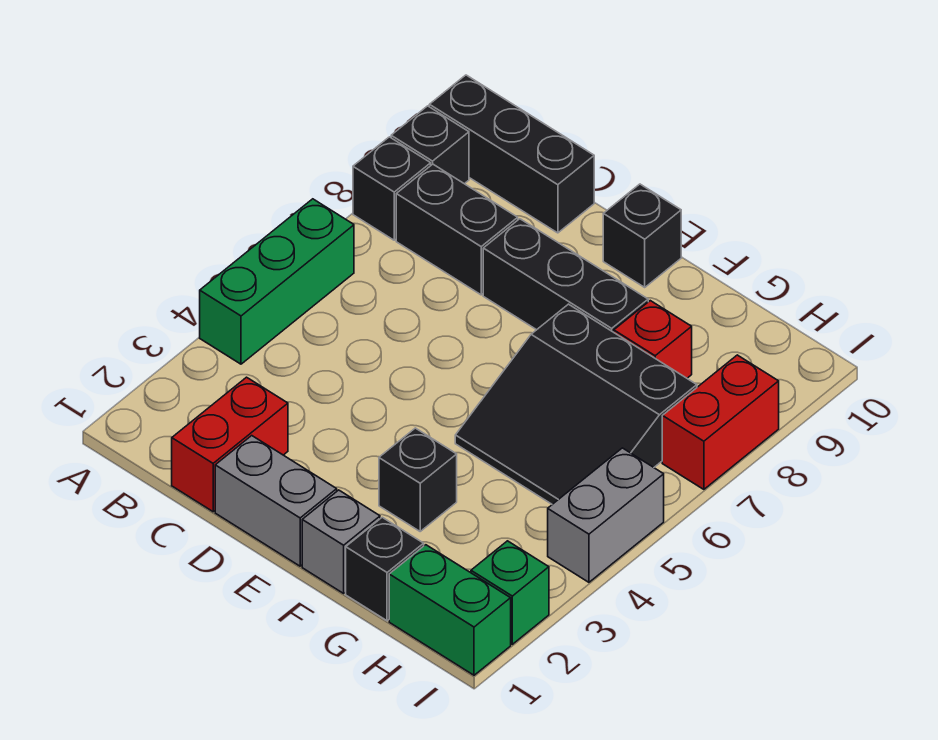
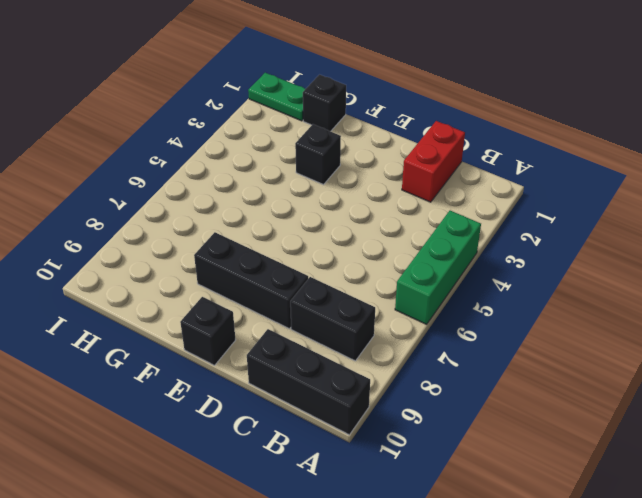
green 1x2 plate [248,73,305,121] -> green 1x2 brick [389,545,511,675]
none -> black 1x1 brick [353,137,431,240]
none -> black 1x1 brick [391,106,469,184]
none -> grey 1x2 brick [215,436,337,566]

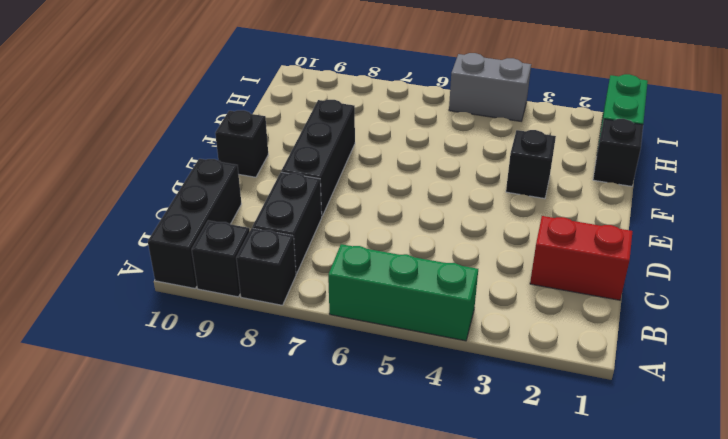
none -> grey 1x2 brick [215,436,337,566]
none -> grey 1x1 brick [302,490,380,593]
none -> black 3x3 slope [455,304,697,504]

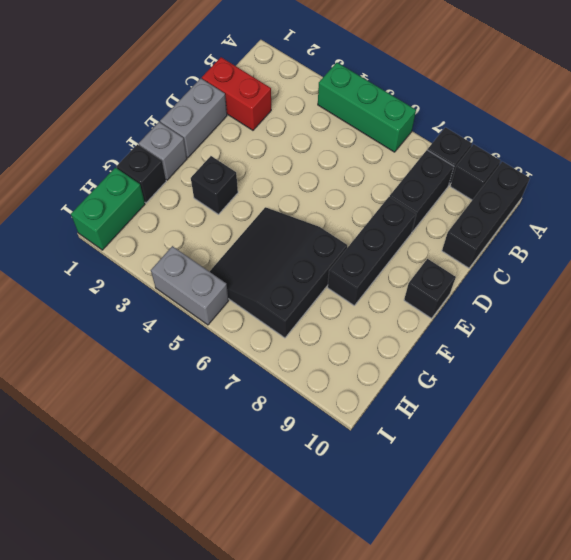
none -> red 1x1 brick [614,301,692,378]
none -> green 1x1 brick [471,541,549,644]
none -> red 1x2 brick [662,355,779,489]

